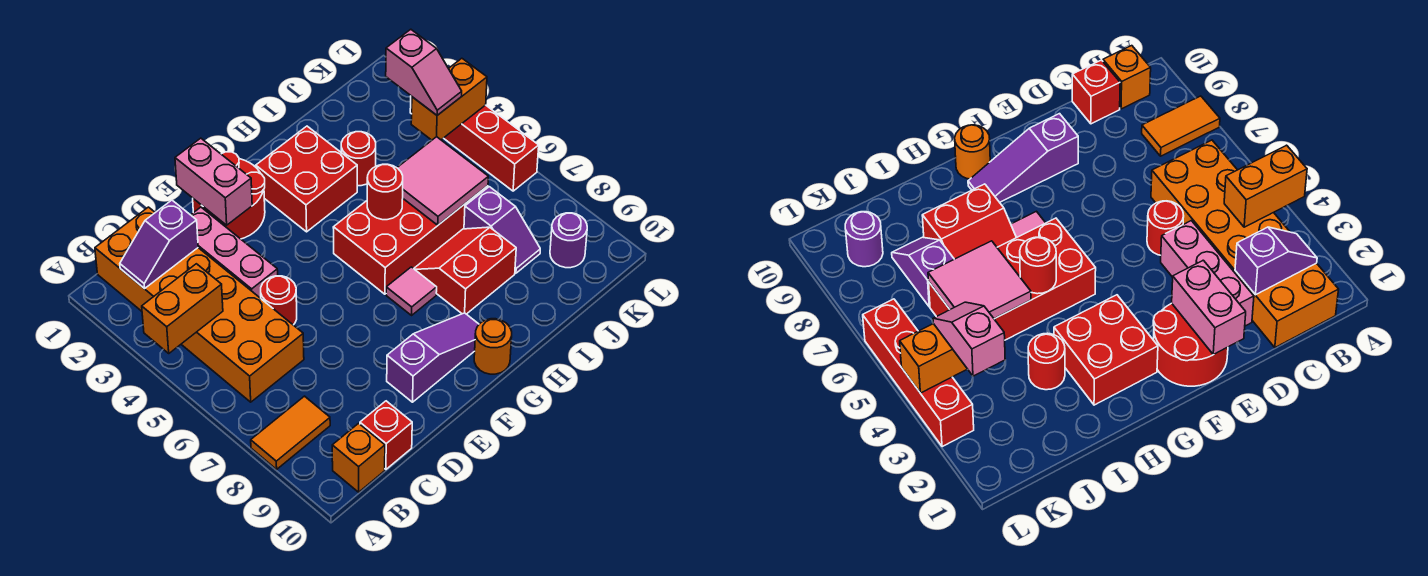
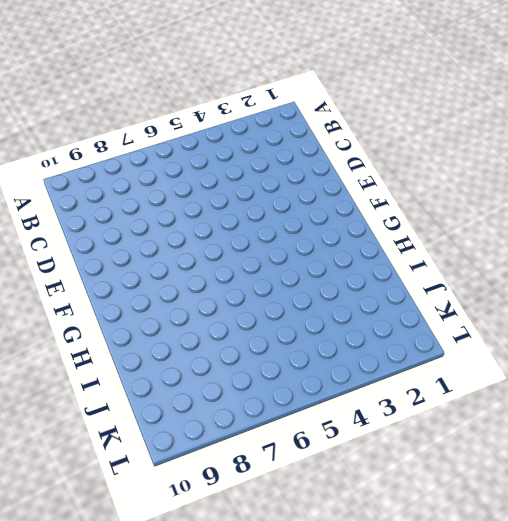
none -> orange 1x2 tile [251,396,330,469]
none -> orange 2x6 brick [95,207,304,402]
none -> orange 1x1 brick [332,423,385,492]

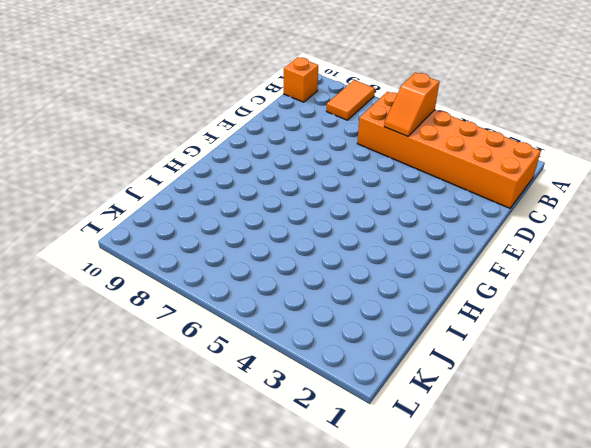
orange 1x2 slope [384,72,439,136] -> none
none -> red 1x1 brick [360,401,412,469]
none -> pink 1x3 brick [191,207,278,298]
none -> red 1x1 round brick [261,276,297,325]

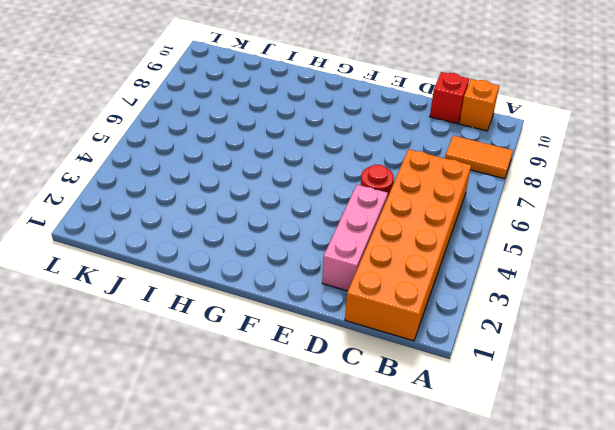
none -> red 2x2 round brick [193,152,265,239]
none -> purple 1x3 slope [387,313,479,402]
none -> red 2x2 brick [256,126,357,232]

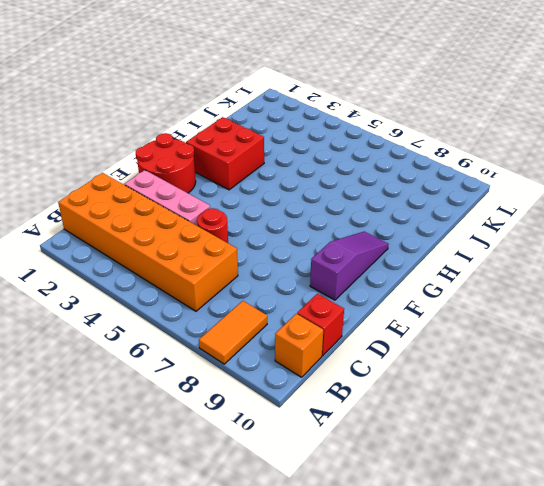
none -> red 2x4 brick [333,186,488,294]
none -> pink 1x1 tile [386,267,437,315]
none -> orange 1x1 round brick [474,319,512,374]

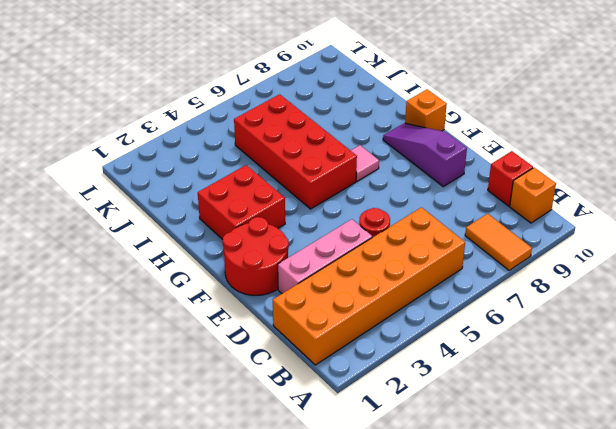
orange 1x1 brick [405,89,447,131] -> orange 1x1 round brick [474,319,512,374]
none -> red 2x2 slope [414,227,516,314]
none -> red 1x1 round brick [341,132,376,186]
none -> purple 1x2 slope [464,187,540,273]

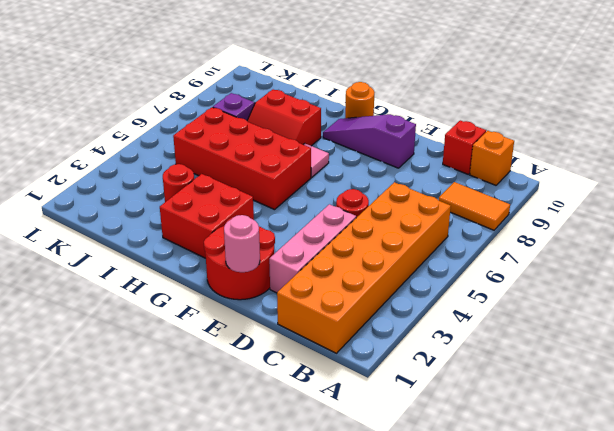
pink 1x1 round brick [224,215,260,272] -> pink 1x2 brick [175,138,252,225]
none -> purple 1x1 round brick [550,213,587,268]
none -> red 1x4 brick [410,96,539,191]
none -> orange 1x2 brick [142,264,223,353]

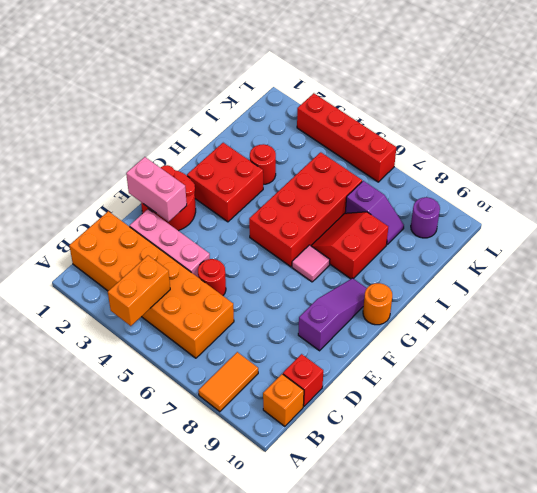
none -> purple 1x2 slope [120,200,198,289]
none -> red 1x1 round brick [367,164,403,220]
none -> pink 2x2 tile [397,137,488,225]

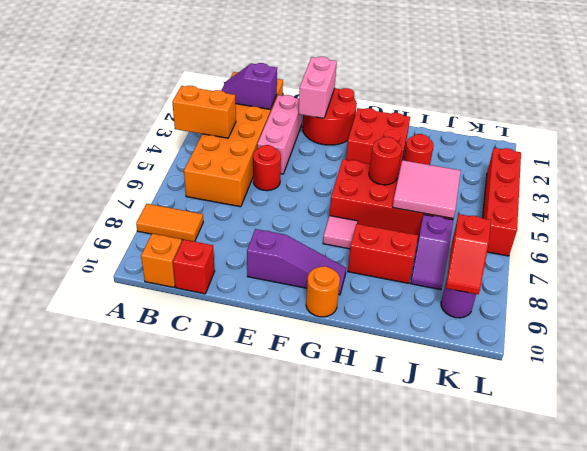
red 1x2 slope [446,214,491,294] -> none
none -> orange 1x2 brick [411,58,487,140]
none -> pink 1x2 slope [386,29,462,115]

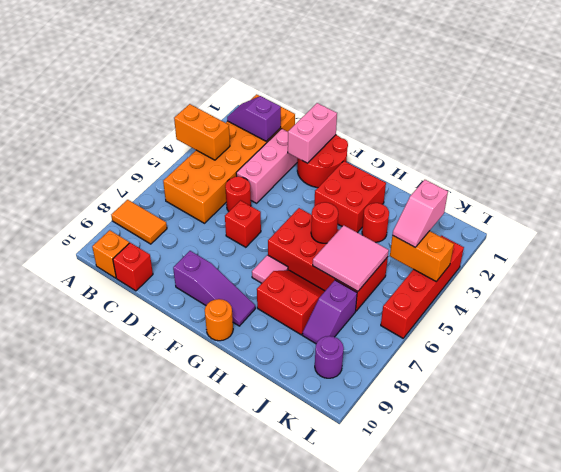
red 1x1 brick [225,201,261,247] -> none

